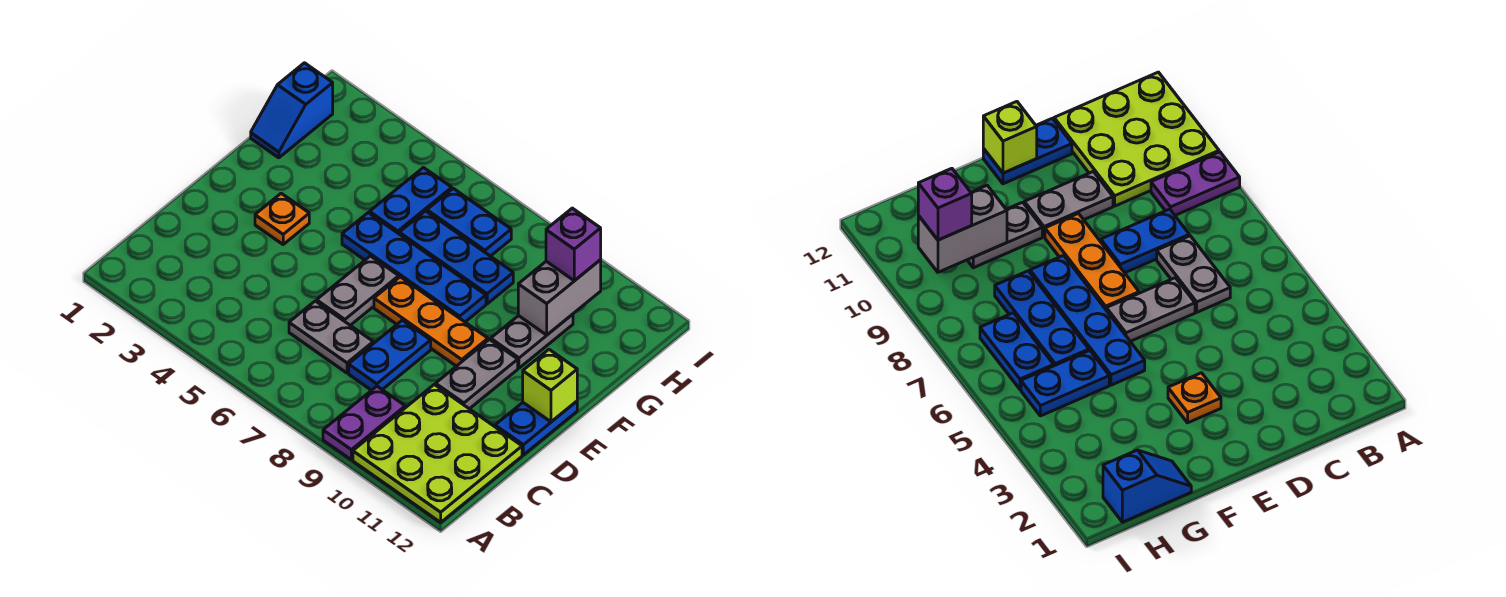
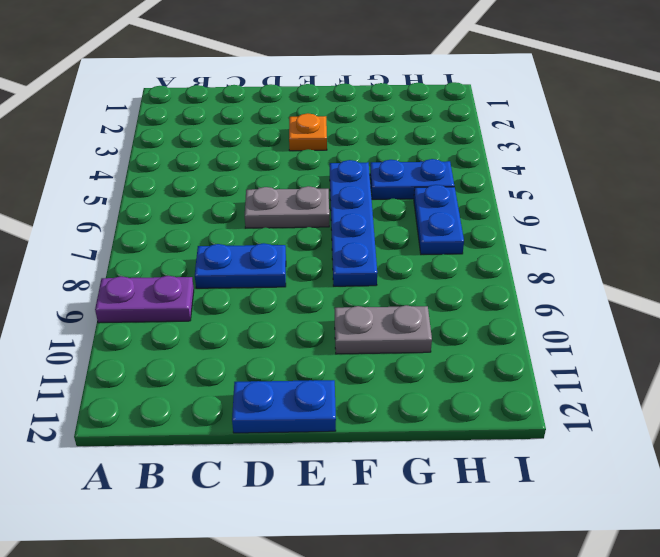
none -> lime 3x3 plate [353,384,522,522]
none -> grey 1x2 plate [289,301,373,373]
none -> grey 1x2 plate [436,340,518,409]

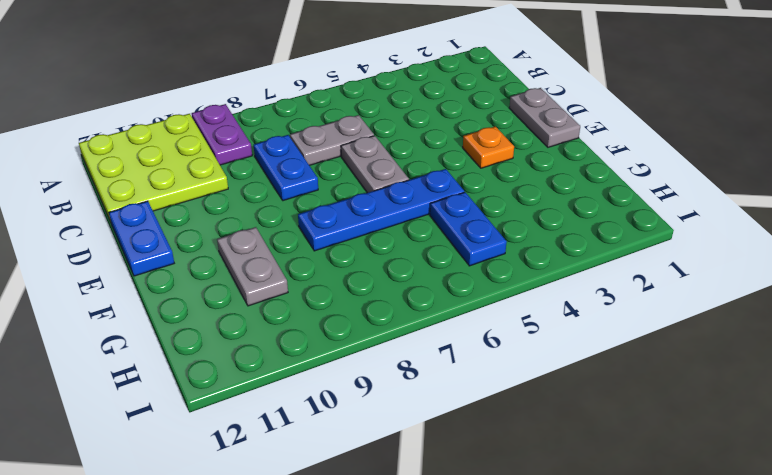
grey 1x2 plate [509,88,580,147] -> grey 1x2 plate moved to [436,340,518,409]
none -> orange 1x3 plate [374,277,488,366]
none -> blue 1x2 slope [251,63,333,158]
none -> blue 1x3 plate [399,211,513,304]

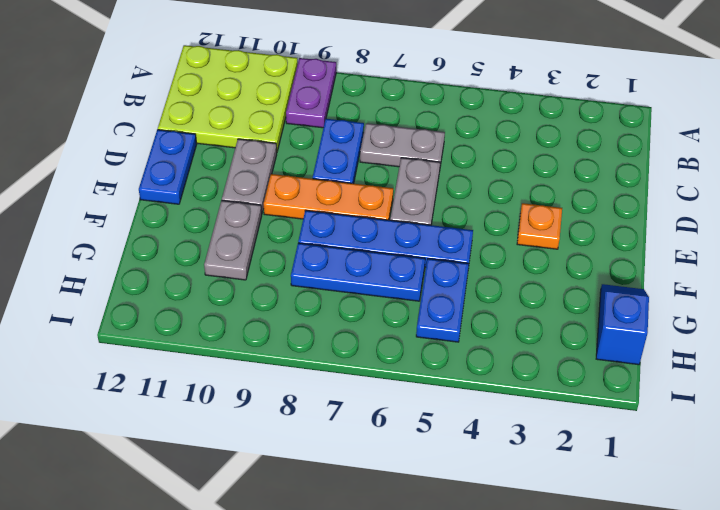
none -> blue 1x2 plate [427,188,511,256]
none -> lime 1x1 brick [523,350,577,422]
none -> grey 1x2 brick [518,260,601,335]

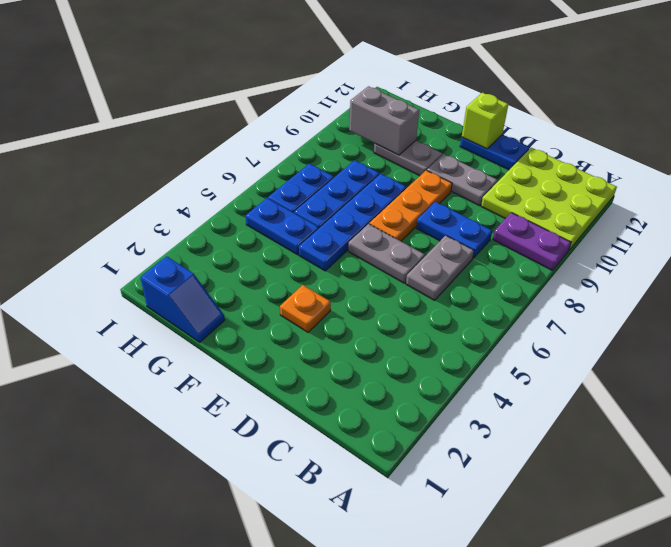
none -> purple 1x1 brick [546,208,601,281]

